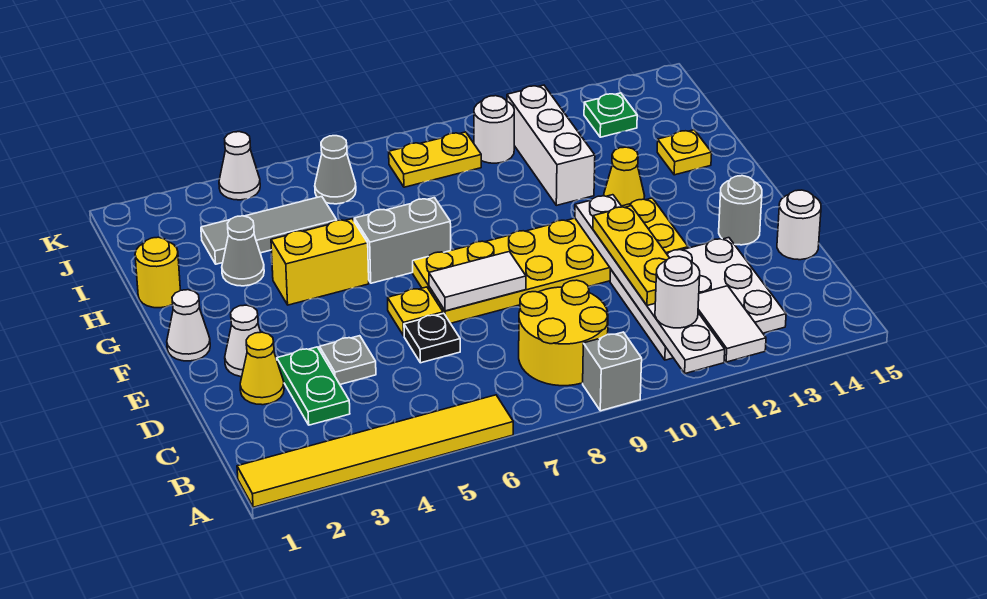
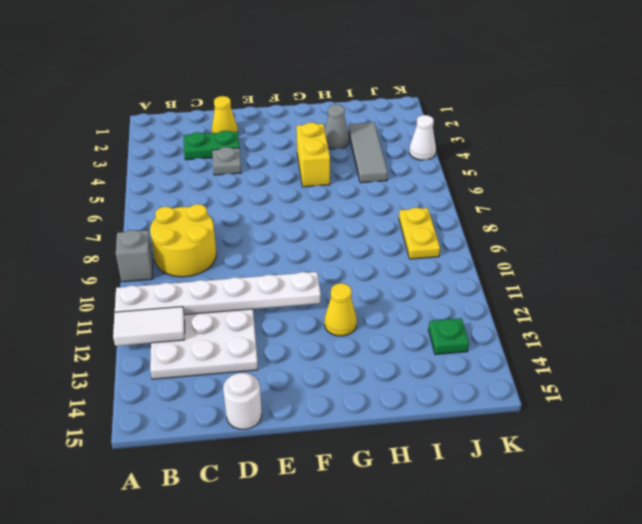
none -> yellow 1x6 tile [237,395,513,507]
none -> black 1x1 plate [404,313,460,363]
none -> white 1x1 cone [225,305,261,377]
none -> yellow 1x1 plate [388,287,443,336]

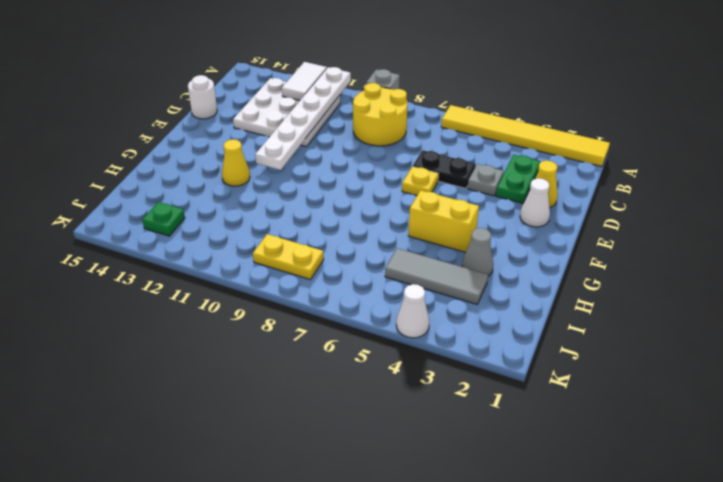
black 1x2 plate [413,150,476,188] -> black 1x1 plate [404,313,460,363]
none -> yellow 2x6 plate [413,198,688,323]
none -> grey 1x1 round brick [719,176,762,245]
none -> white 1x1 cone [167,290,210,361]
none -> grey 1x2 brick [354,198,451,283]

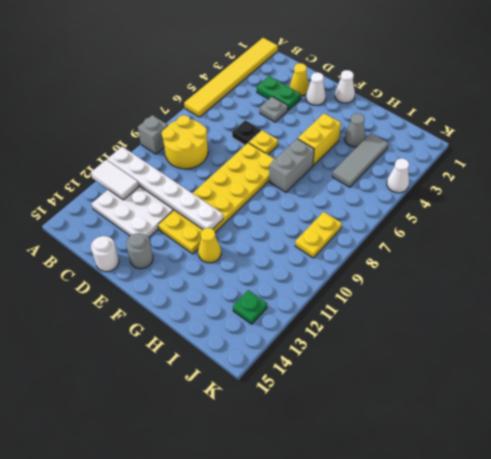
none -> yellow 1x1 round brick [135,237,180,308]
none -> white 1x3 brick [507,85,595,205]
none -> yellow 1x1 plate [657,130,712,175]
none -> grey 1x1 cone [315,136,356,204]

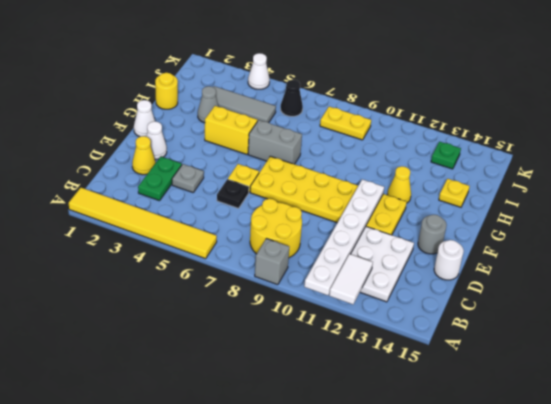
black 1x1 cone [281,80,303,116] -> grey 1x1 cone [315,136,356,204]
none -> white 1x3 brick [507,85,595,205]
none -> white 1x1 round brick [474,96,514,163]
none -> white 1x2 tile [429,252,526,311]
none -> white 1x1 round brick [655,256,700,328]

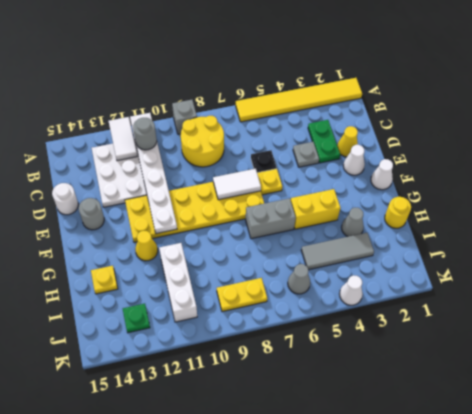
grey 1x1 round brick [133,118,157,150] -> white 1x1 round brick [655,256,700,328]
none -> white 1x1 round brick [474,96,514,163]
none -> yellow 1x3 plate [593,206,669,306]

